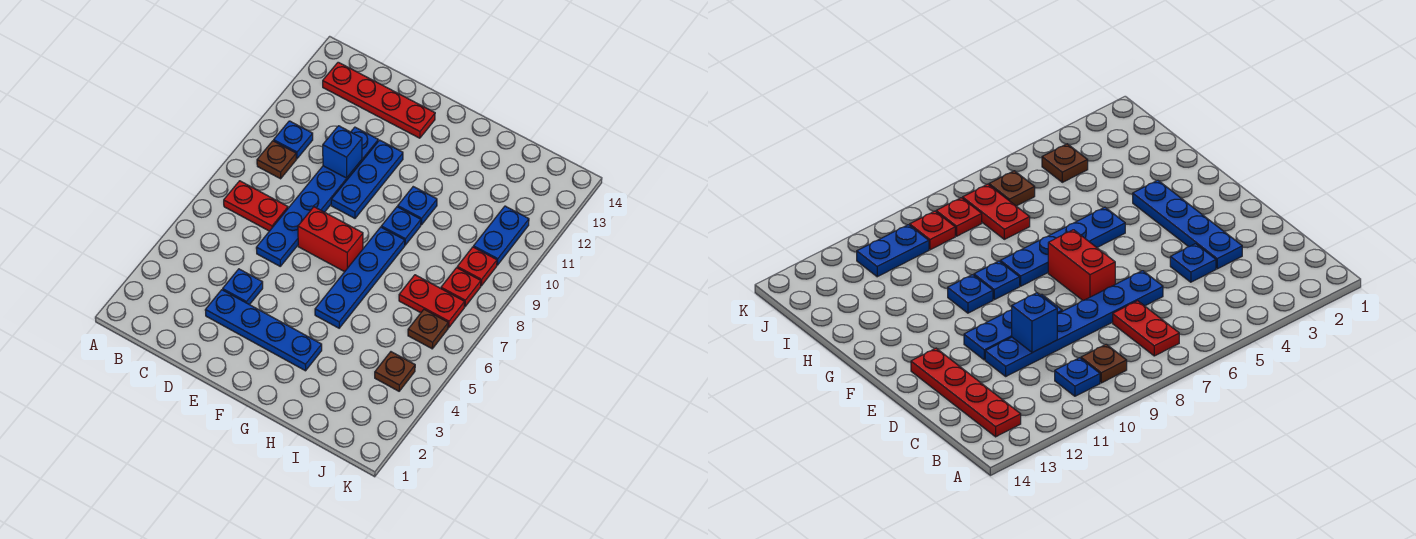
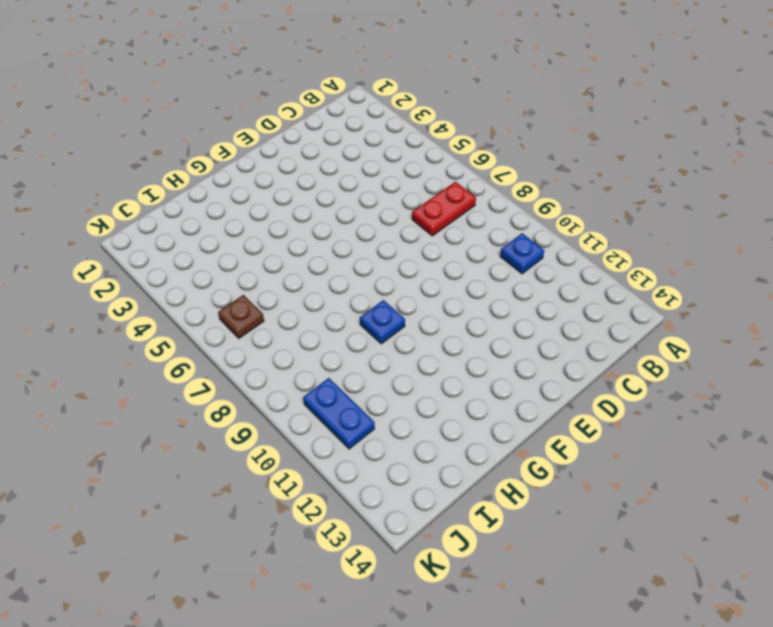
none -> brown 1x1 plate [257,141,296,179]
none -> red 1x4 plate [323,62,435,138]
none -> blue 1x4 plate [205,290,322,371]

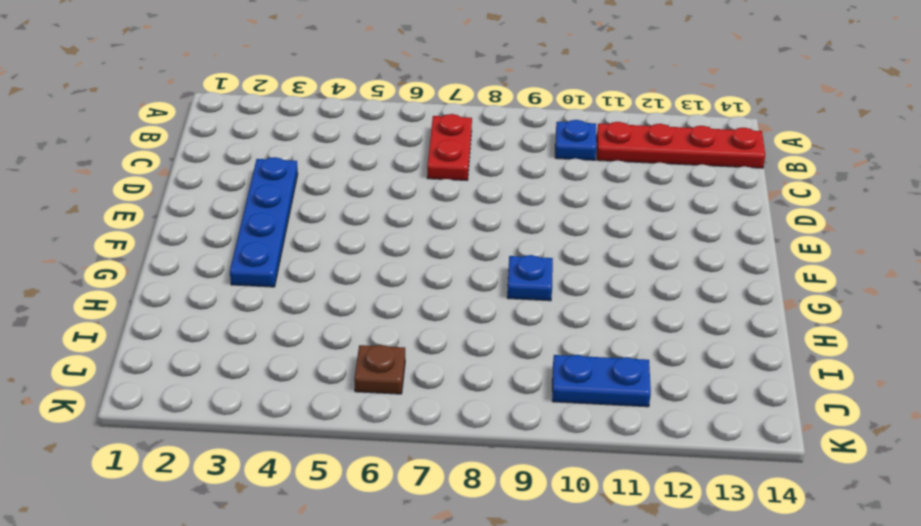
red 1x4 plate [597,122,765,168] -> red 1x4 plate turned to [323,62,435,138]
none -> brown 1x1 plate [257,141,296,179]
none -> blue 1x1 plate [223,269,263,305]
none -> blue 1x6 plate [256,127,378,266]

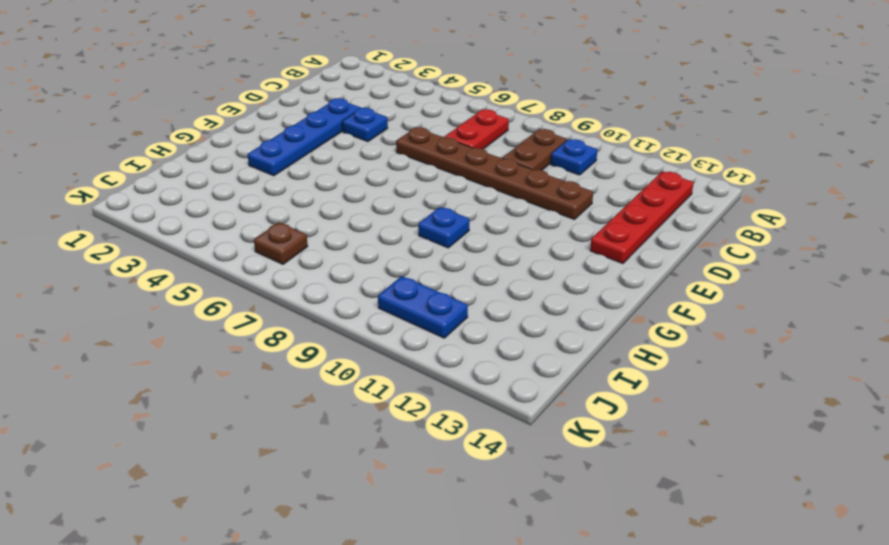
brown 1x2 plate [502,129,567,170] -> brown 1x1 plate [257,141,296,179]
brown 1x6 plate [396,127,593,220] -> blue 1x6 plate [256,127,378,266]
none -> red 1x2 brick [298,207,363,272]
none -> blue 1x3 plate [331,140,403,218]
none -> blue 1x4 plate [315,227,405,328]

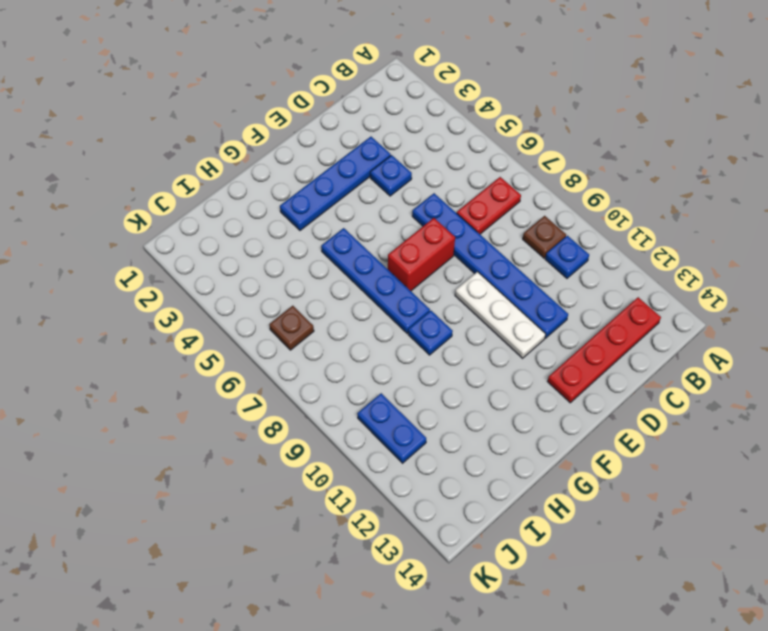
white 1x3 plate [455,272,546,358] -> blue 1x3 plate [331,140,403,218]
none -> blue 1x1 plate [398,187,437,225]
none -> red 1x2 plate [399,275,465,328]
none -> brown 1x1 plate [375,352,415,391]

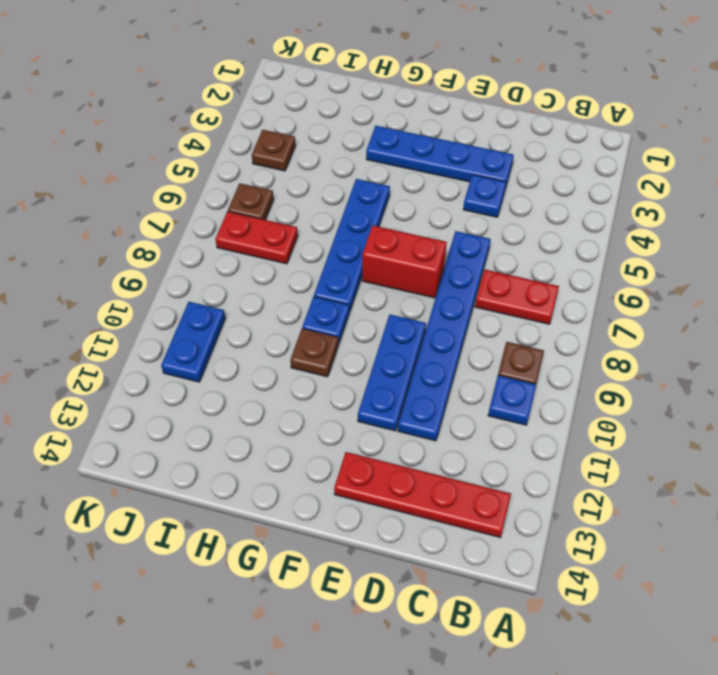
brown 1x1 plate [290,329,339,377] -> blue 1x1 plate [398,187,437,225]
none -> red 1x1 plate [441,268,481,307]
none -> red 1x1 plate [457,247,497,286]
none -> blue 1x1 brick [323,126,362,178]

